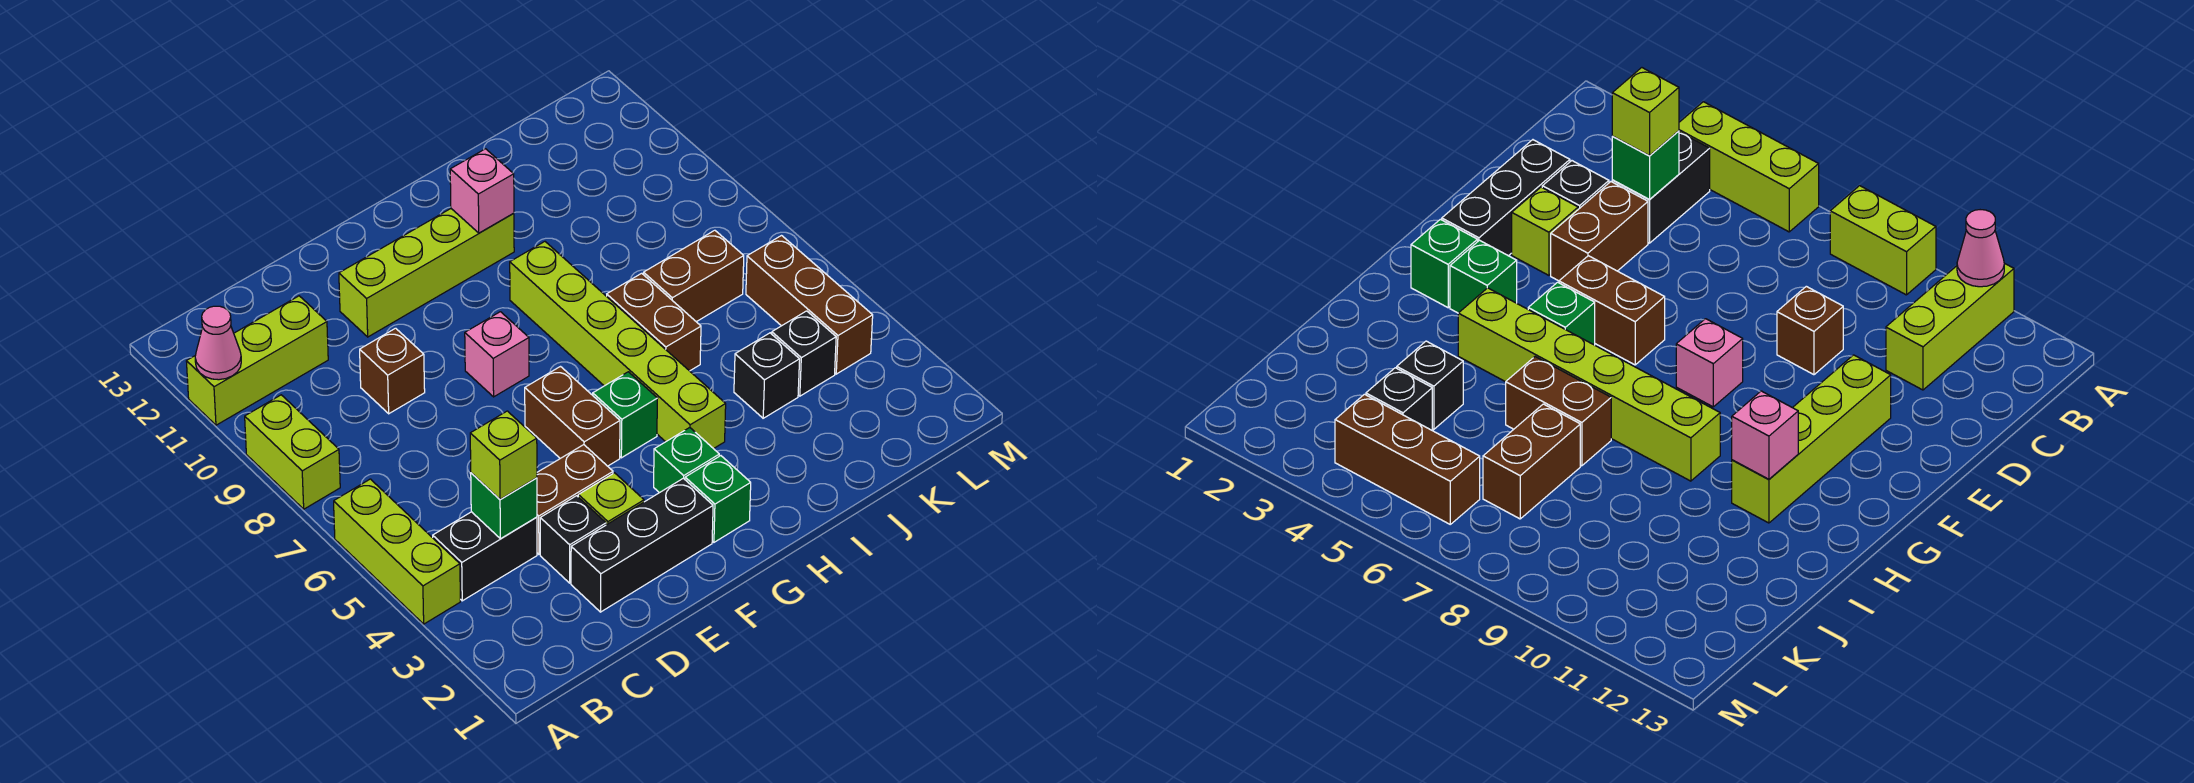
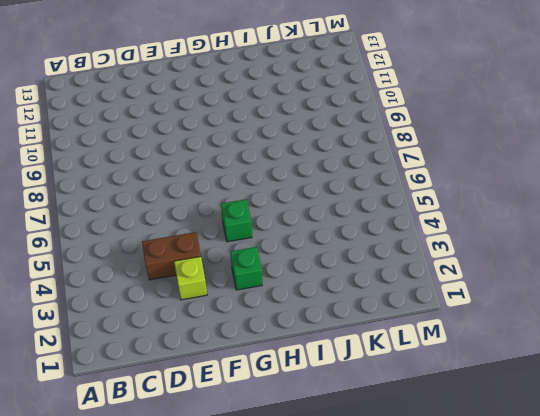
none -> lime 1x3 brick [334,479,460,624]
none -> lime 1x2 brick [245,395,340,509]
none -> lime 1x3 brick [186,296,328,425]

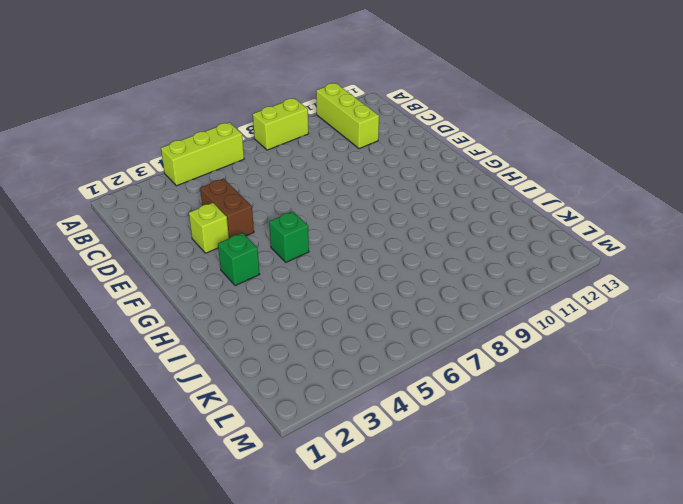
none -> black 1x2 brick [433,512,537,601]
none -> black 1x3 brick [571,478,713,612]
none -> black 1x1 brick [540,496,606,583]

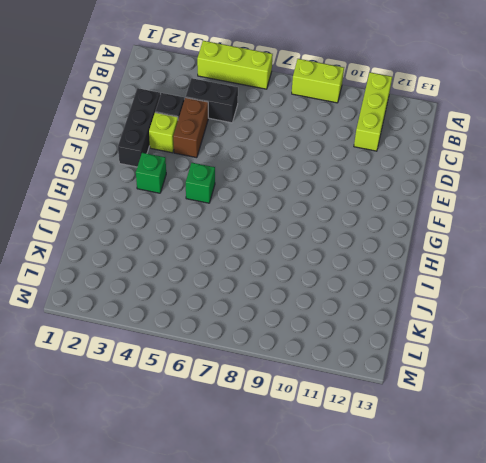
black 1x2 brick [186,78,238,123] -> black 1x2 brick turned to [433,512,537,601]
none -> brown 1x1 brick [360,328,425,414]
none -> lime 1x4 brick [339,209,514,337]
none -> brown 1x2 brick [525,367,620,466]

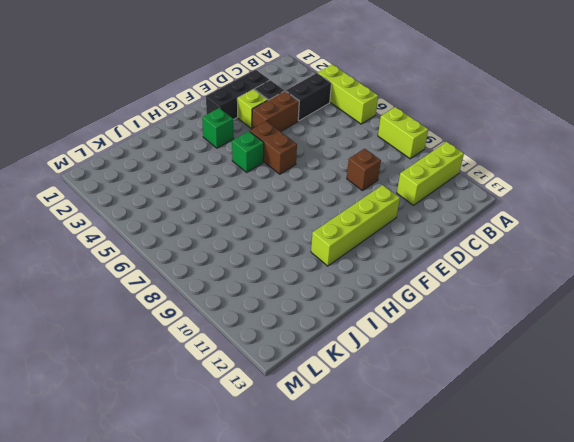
none -> pink 1x1 brick [465,312,529,397]
none -> green 1x1 brick [685,456,751,542]
none -> lime 1x6 brick [510,242,726,449]

